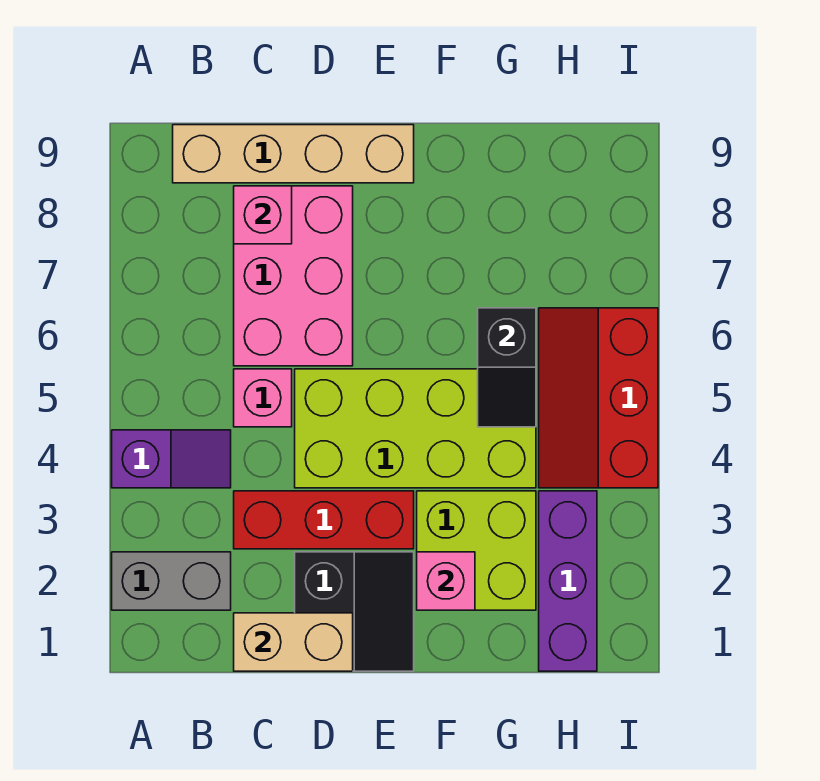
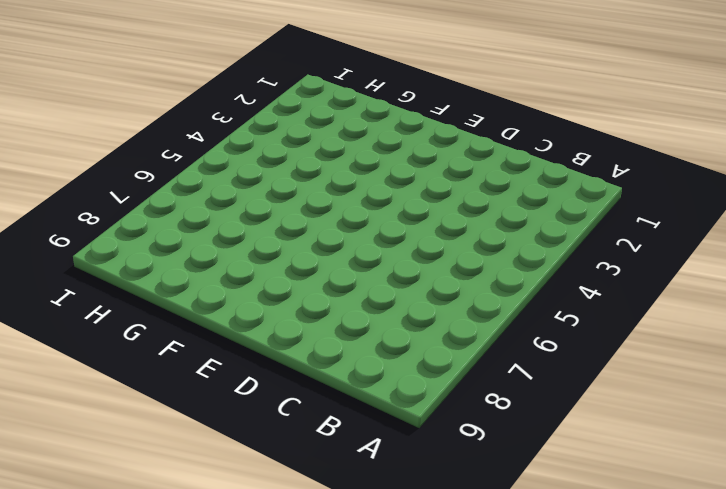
none -> grey 1x2 brick [112,552,231,610]
none -> purple 1x2 slope [112,430,231,488]
none -> tan 1x4 brick [173,125,414,183]

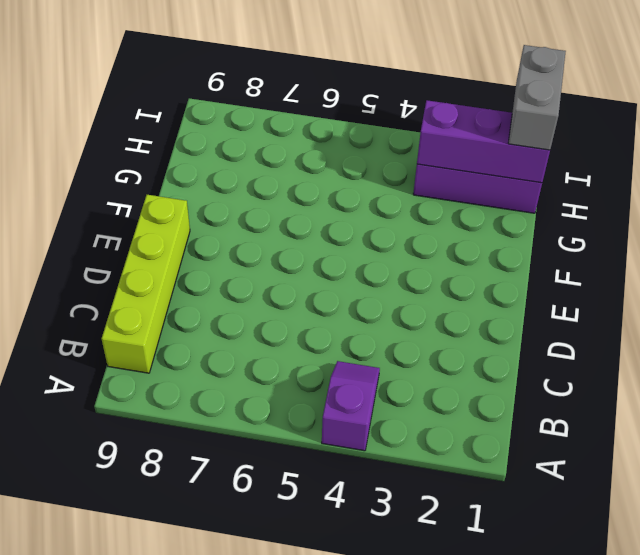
lime 1x4 brick [102,195,190,373] -> tan 1x4 brick [173,125,414,183]
purple 1x3 brick [417,100,550,183] -> none
grey 1x2 brick [508,45,566,150] -> grey 1x2 brick moved to [112,552,231,610]
none -> red 1x3 brick [234,491,414,549]
none -> pink 1x1 brick [234,369,292,427]
none -> pink 2x3 brick [234,186,353,366]

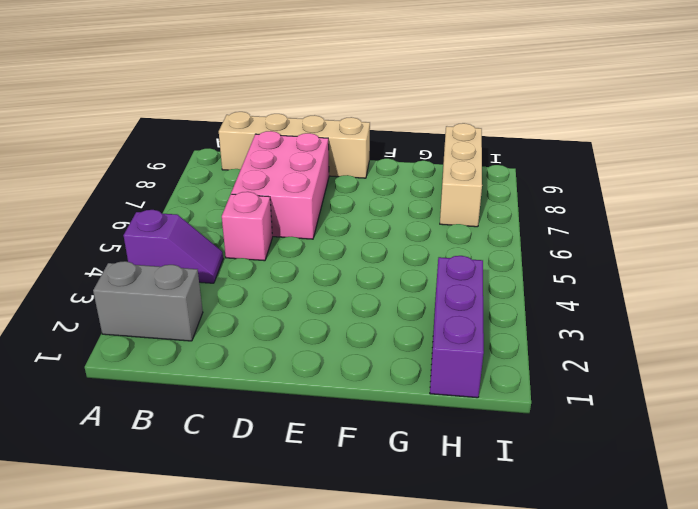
tan 1x3 brick [440,123,482,227] -> none
none -> red 1x3 brick [234,491,414,549]
none -> black 2x2 slope [295,552,414,671]
none -> lime 2x4 brick [295,369,536,488]

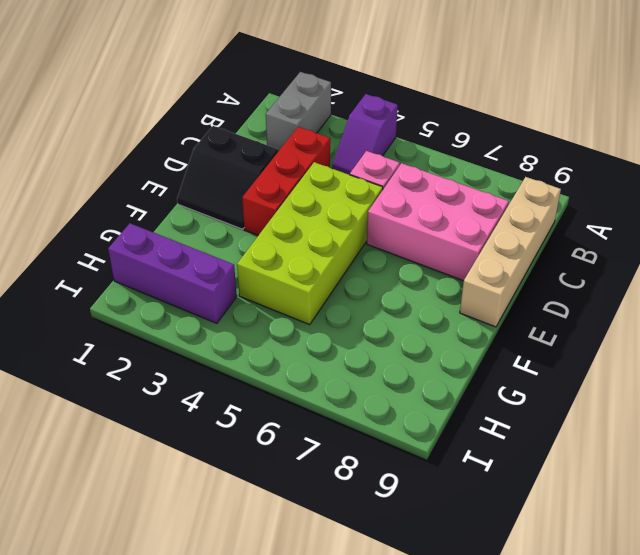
none -> lime 2x2 brick [417,491,536,610]
none -> red 2x3 slope [539,308,658,488]
none -> tan 1x2 brick [234,613,353,671]

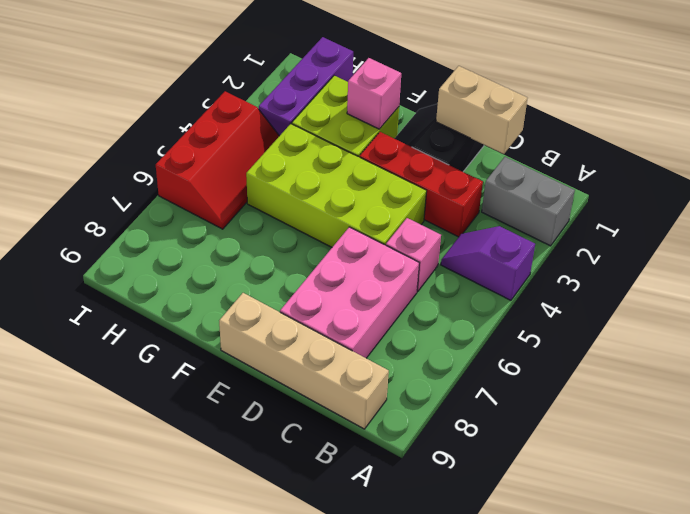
none -> pink 1x1 brick [234,186,292,244]
none -> black 1x2 slope [478,308,536,427]

